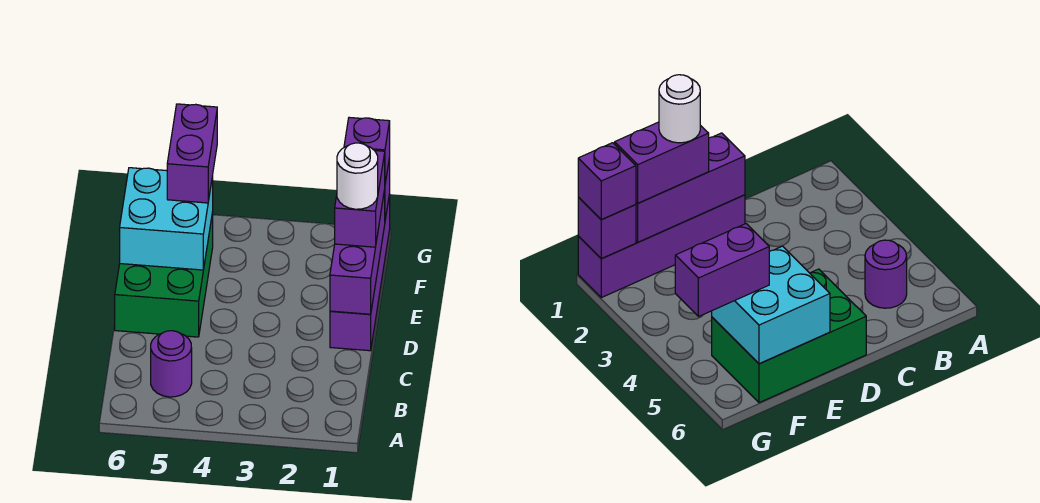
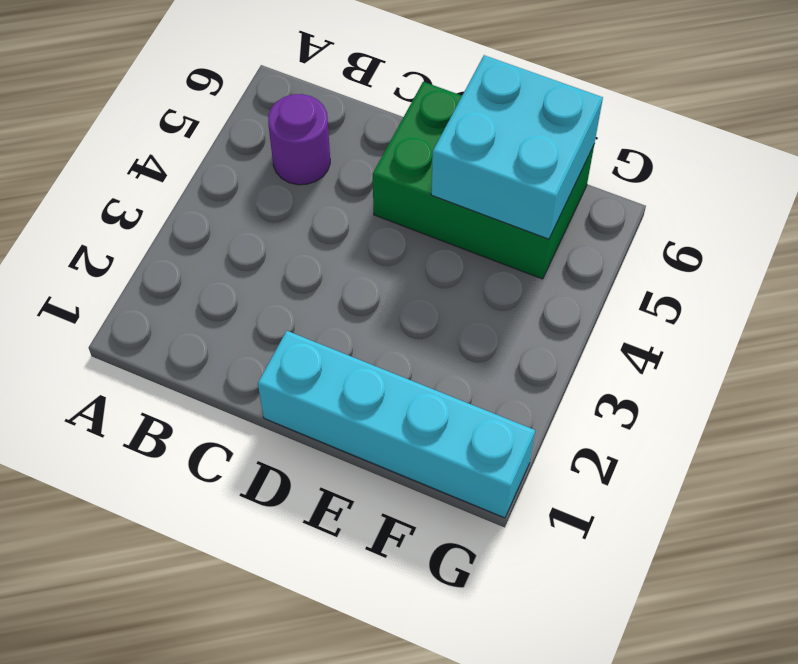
cyan 1x4 brick [258,331,535,518] -> purple 1x4 brick [330,194,390,351]
none -> purple 1x3 brick [330,190,385,314]
none -> purple 1x1 brick [578,197,636,259]

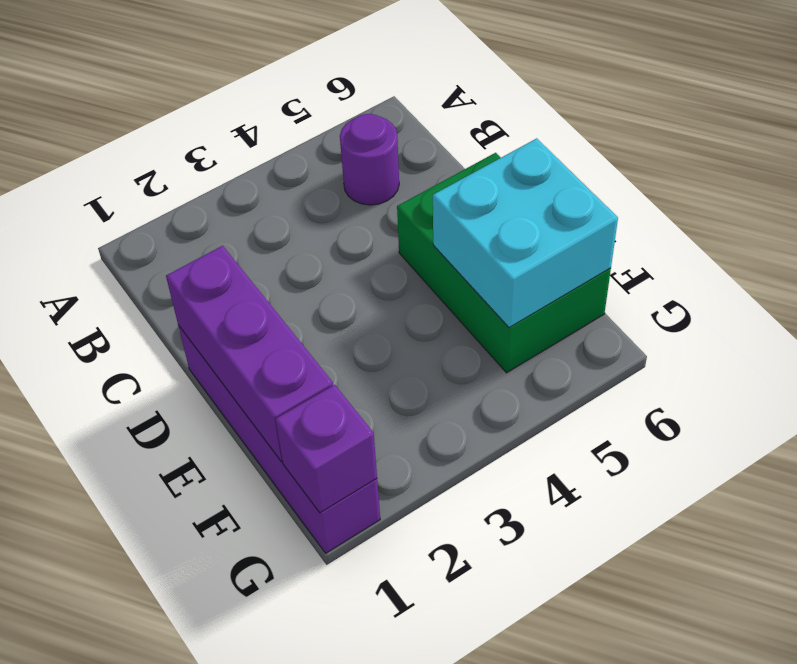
none -> purple 1x2 brick [335,151,385,247]
none -> purple 1x2 brick [167,104,217,203]

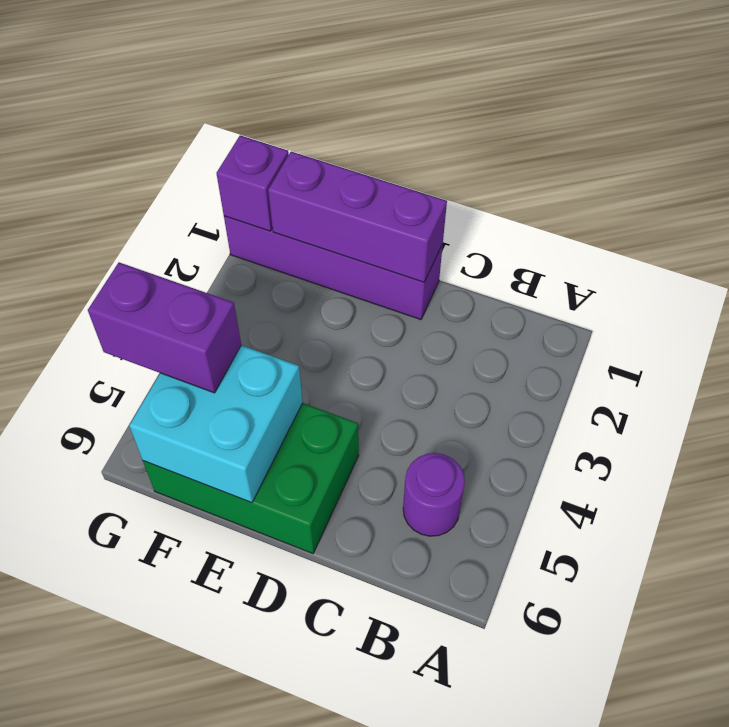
none -> purple 1x2 brick [335,151,385,247]
none -> purple 1x1 brick [344,117,390,183]

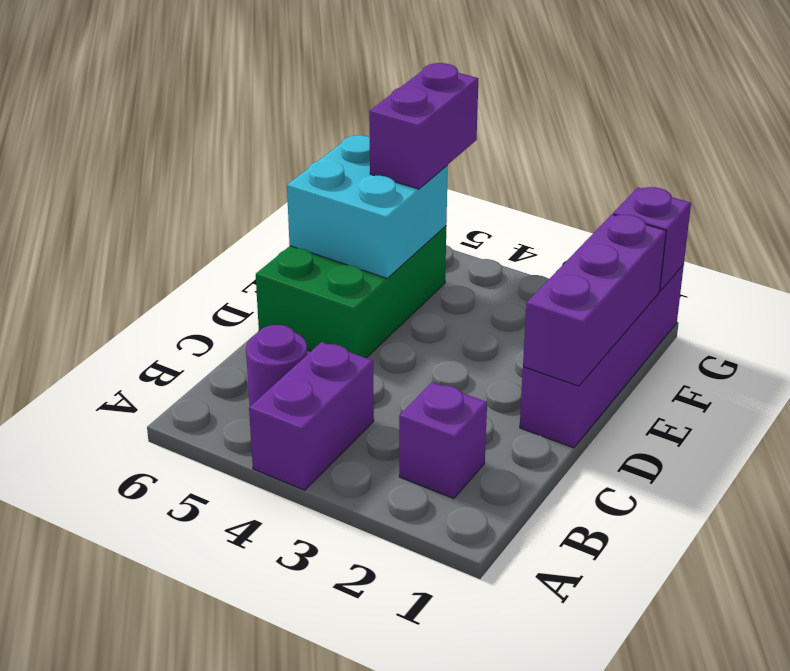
purple 1x2 brick [249,342,374,490] -> purple 1x2 brick moved to [335,151,385,247]
purple 1x1 brick [399,382,487,499] -> purple 1x1 brick moved to [344,117,390,183]
none -> white 1x1 round brick [337,143,378,209]

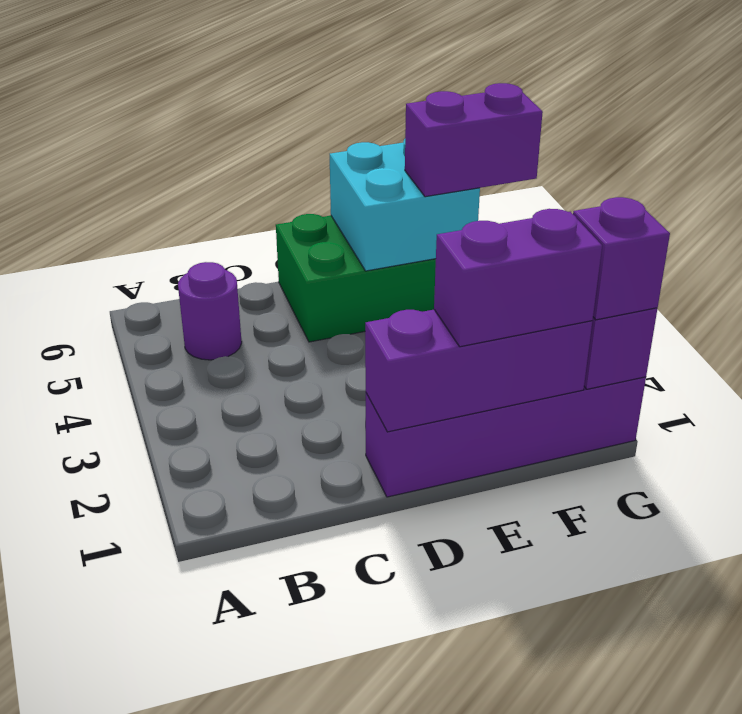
none -> white 1x1 round brick [337,143,378,209]

